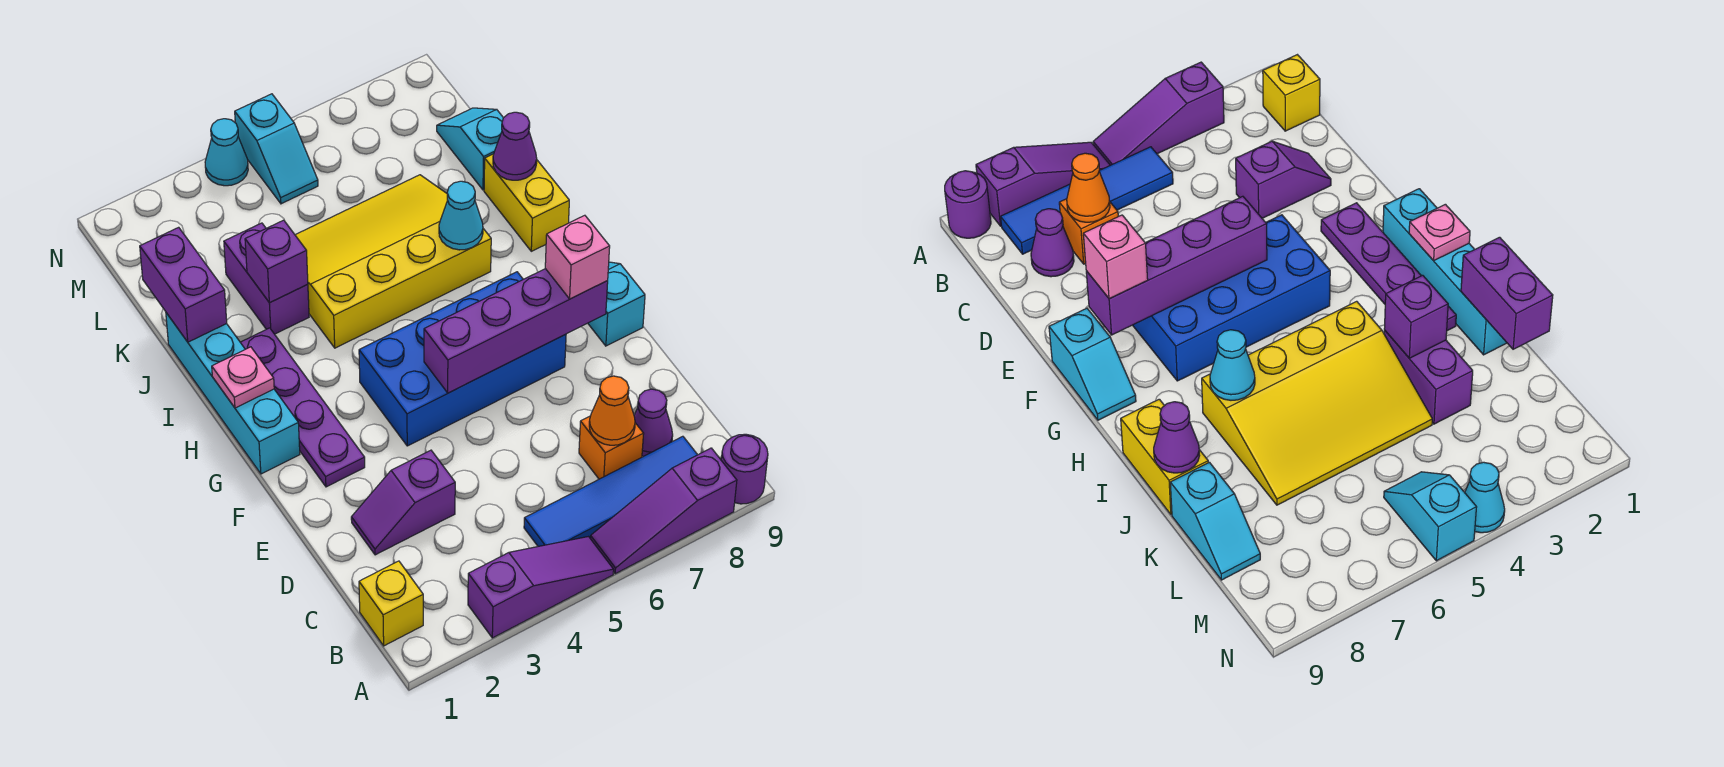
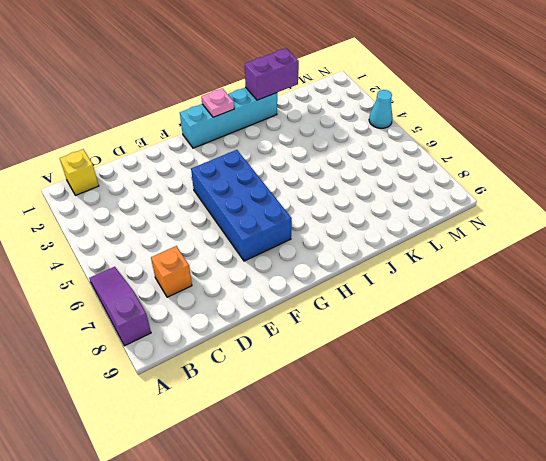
none -> purple 1x3 slope [468,537,614,638]
none -> purple 1x1 round brick [721,434,768,504]
none -> blue 1x4 tile [524,436,697,546]

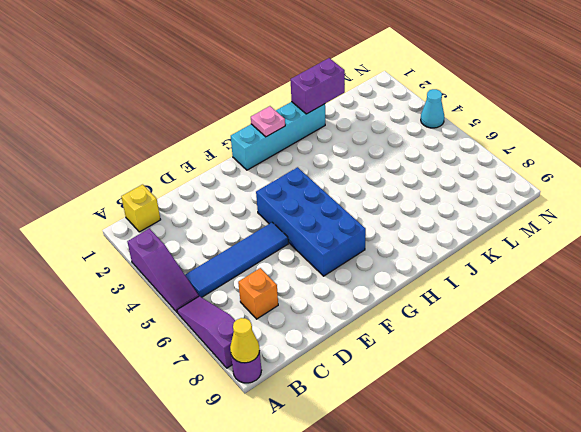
yellow 1x1 cone [230,318,260,363] -> none
blue 1x4 tile [185,222,288,297] -> blue 1x4 tile turned to [524,436,697,546]
none -> purple 1x1 cone [634,389,673,456]
none -> purple 1x2 slope [351,450,455,555]
none -> purple 1x4 plate [240,328,365,487]

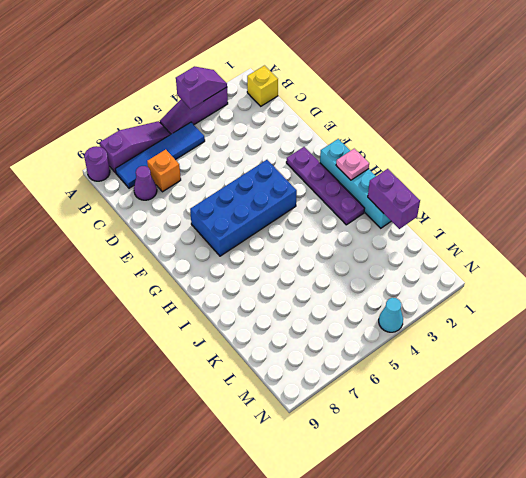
purple 1x2 slope [176,66,227,109] -> purple 1x2 slope moved to [351,450,455,555]
none -> cyan 1x2 slope [588,262,645,346]
none -> yellow 3x4 slope [295,175,491,348]
none -> yellow 1x2 brick [484,154,569,251]

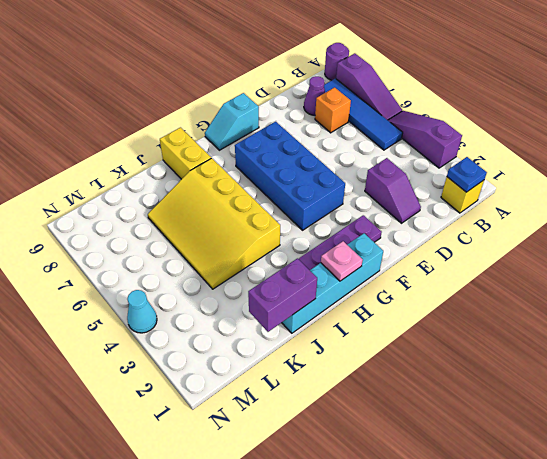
blue 1x1 plate [447,157,487,192] -> none
yellow 1x2 brick [160,128,211,179] -> yellow 1x2 brick turned to [484,154,569,251]
none -> purple 1x2 brick [224,223,309,334]
none -> cyan 1x2 slope [437,108,503,190]
none -> cyan 1x2 slope [235,94,318,204]

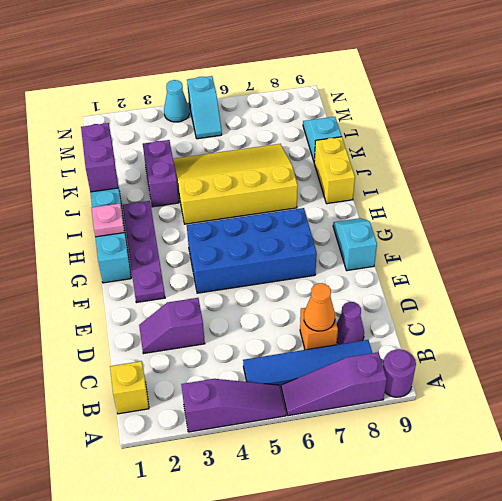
none -> purple 1x4 brick [424,269,608,393]
none -> cyan 1x1 cone [439,181,483,250]
none -> purple 1x1 brick [245,220,308,303]

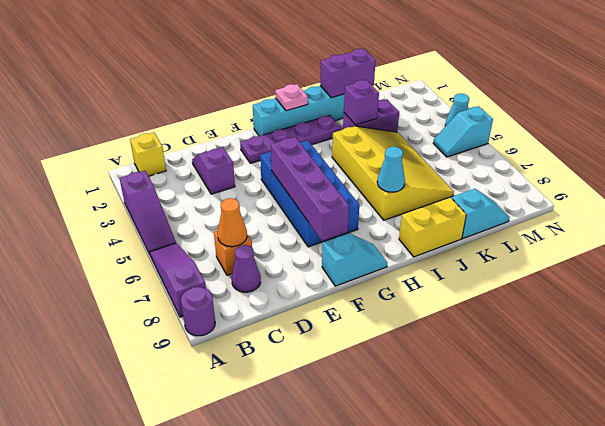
none -> blue 1x4 tile [524,436,697,546]
none -> purple 1x1 cone [493,112,537,180]
none -> pink 1x1 brick [545,215,610,299]

